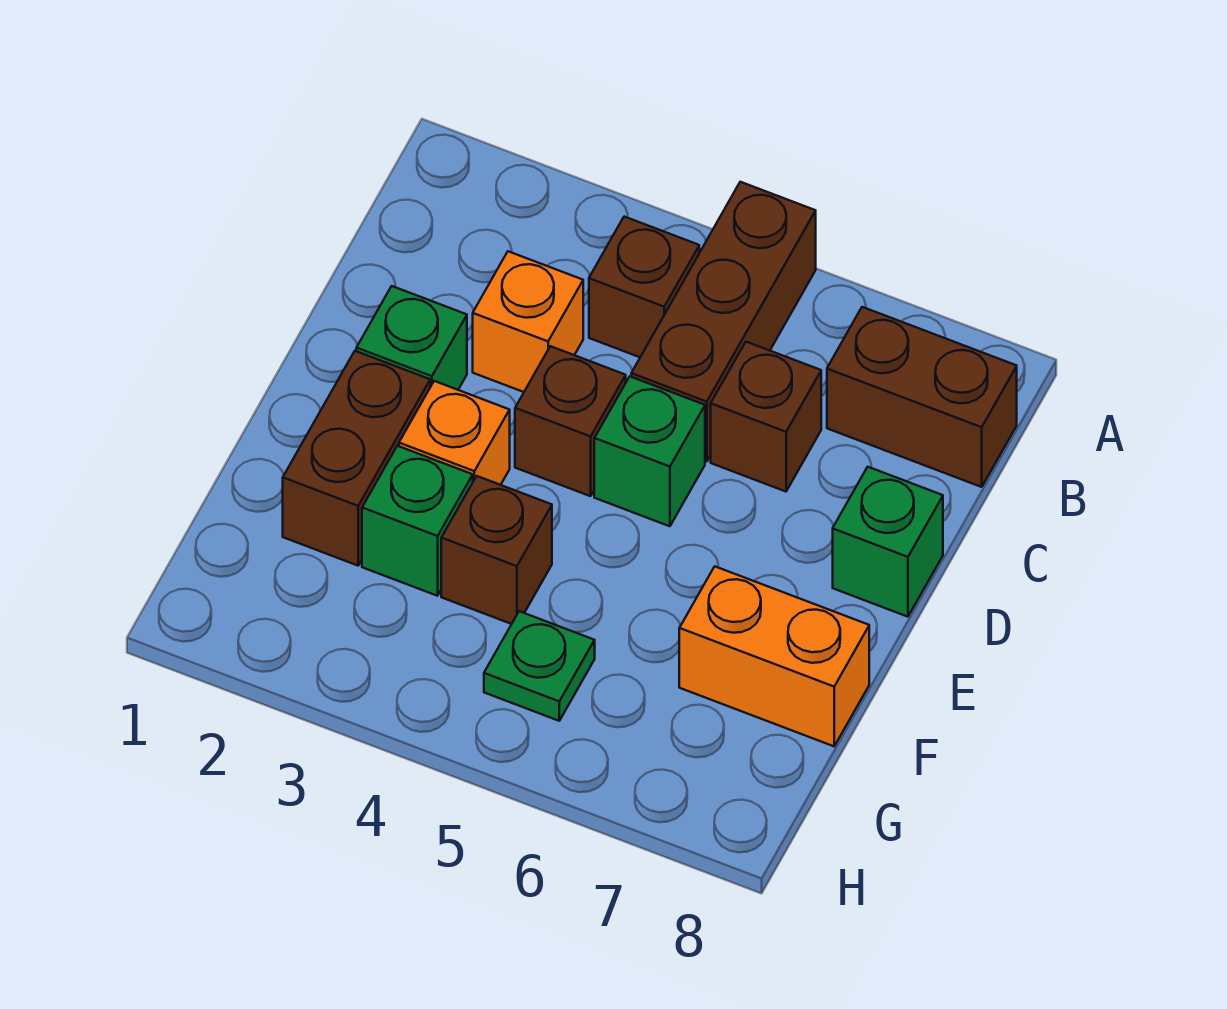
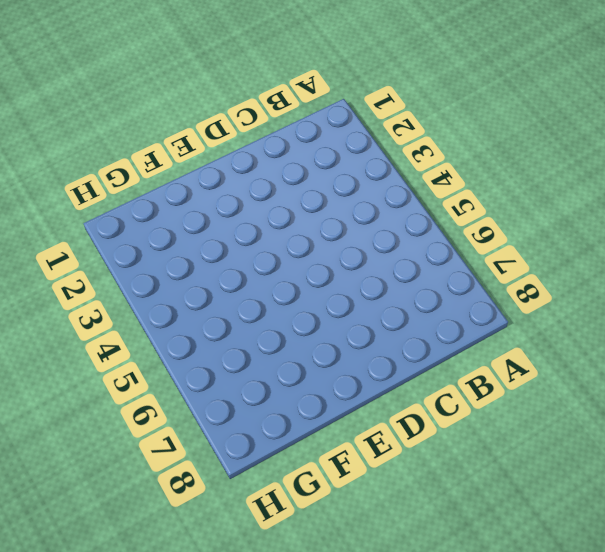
none -> brown 1x3 brick [631,182,816,462]
none -> brown 1x1 brick [589,217,699,357]
none -> brown 1x2 brick [827,307,1017,487]

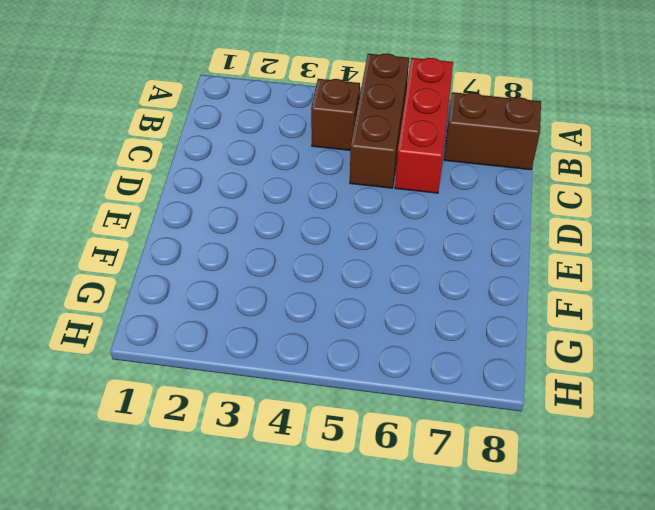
red 1x3 brick [395,58,453,193] -> brown 1x1 brick [711,342,821,492]
none -> orange 1x1 brick [473,251,583,392]
none -> green 1x1 brick [356,286,467,390]
none -> brown 1x1 brick [515,346,626,496]

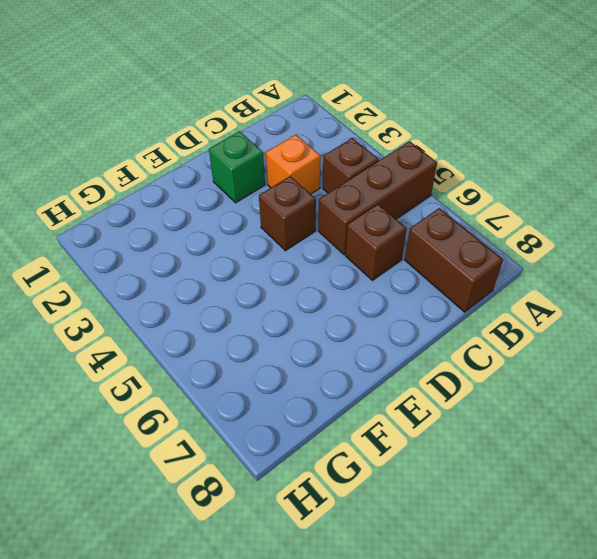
none -> green 1x1 brick [594,377,705,526]
none -> green 1x1 brick [833,467,943,617]
none -> brown 1x2 brick [283,351,430,566]

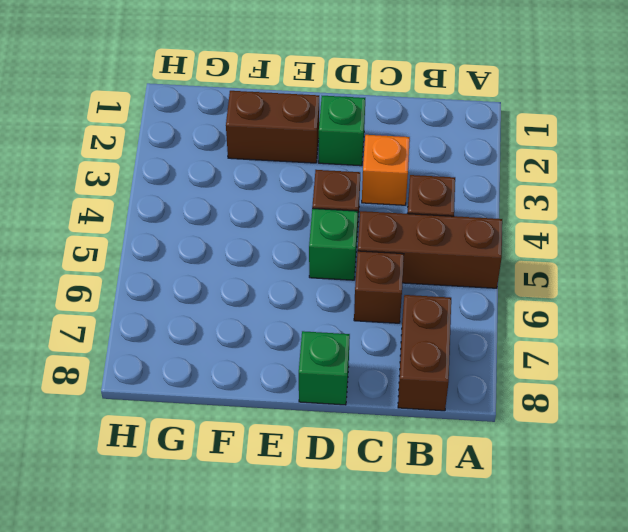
none -> orange 1x1 brick [399,381,510,485]
none -> green 1x1 brick [362,446,473,596]
none -> brown 1x1 brick [441,476,552,624]

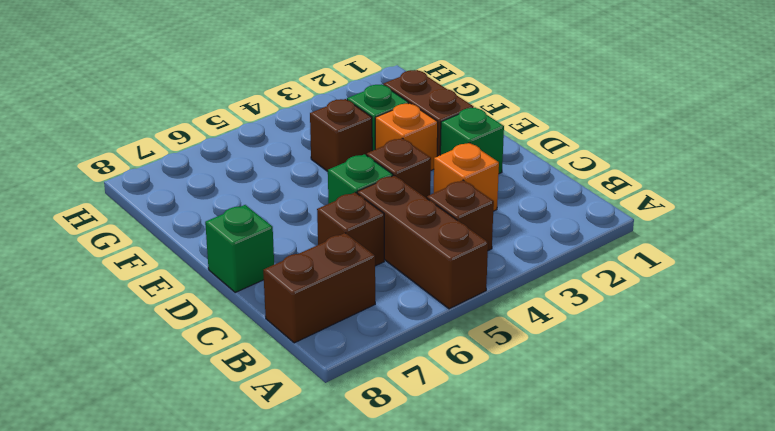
none -> orange 1x2 brick [679,567,869,746]
none -> green 1x1 plate [484,611,595,721]

